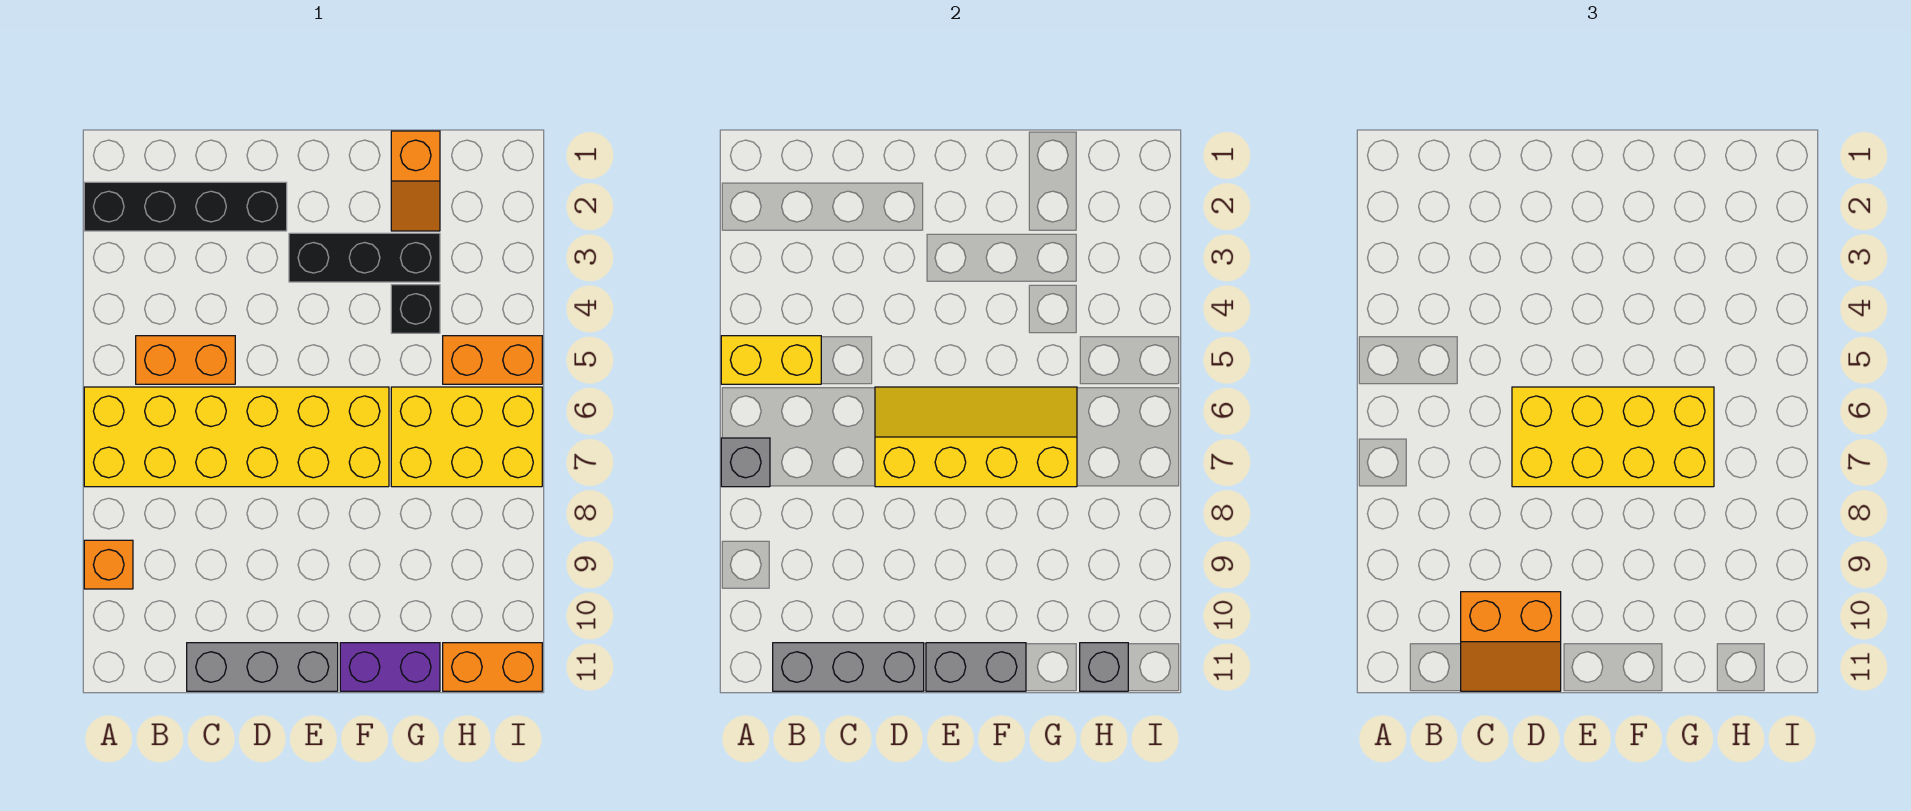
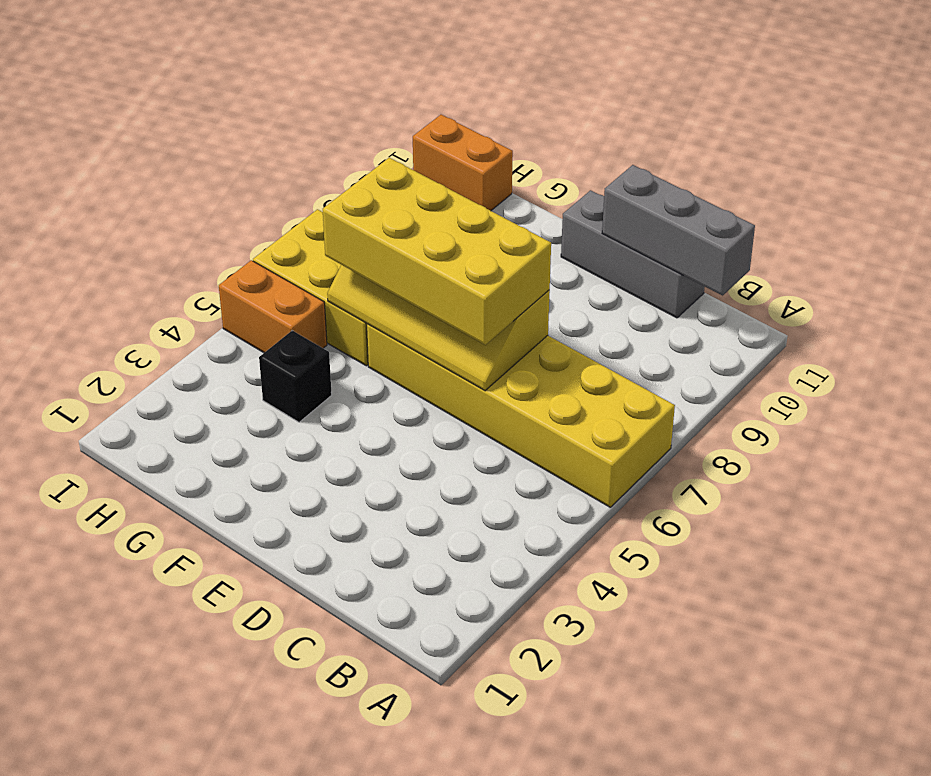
none -> black 1x4 brick [84,182,287,231]
none -> orange 1x1 brick [84,540,133,589]
none -> orange 1x2 brick [136,336,235,384]

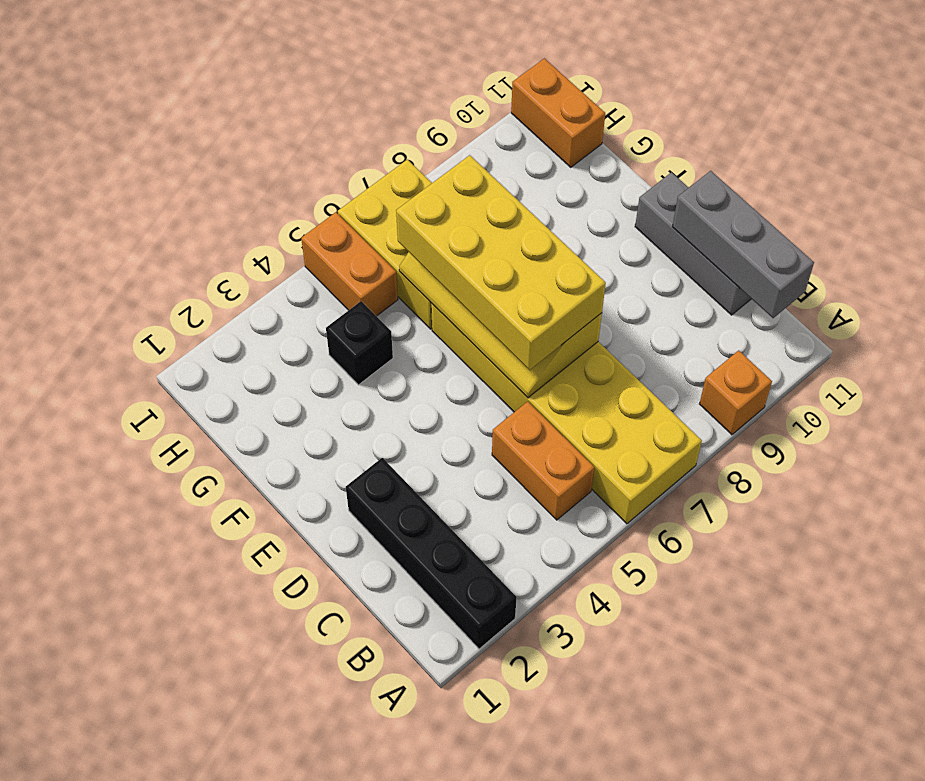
none -> black 1x3 brick [289,233,440,282]
none -> purple 1x2 brick [340,643,440,691]
none -> orange 1x2 slope [391,131,440,231]

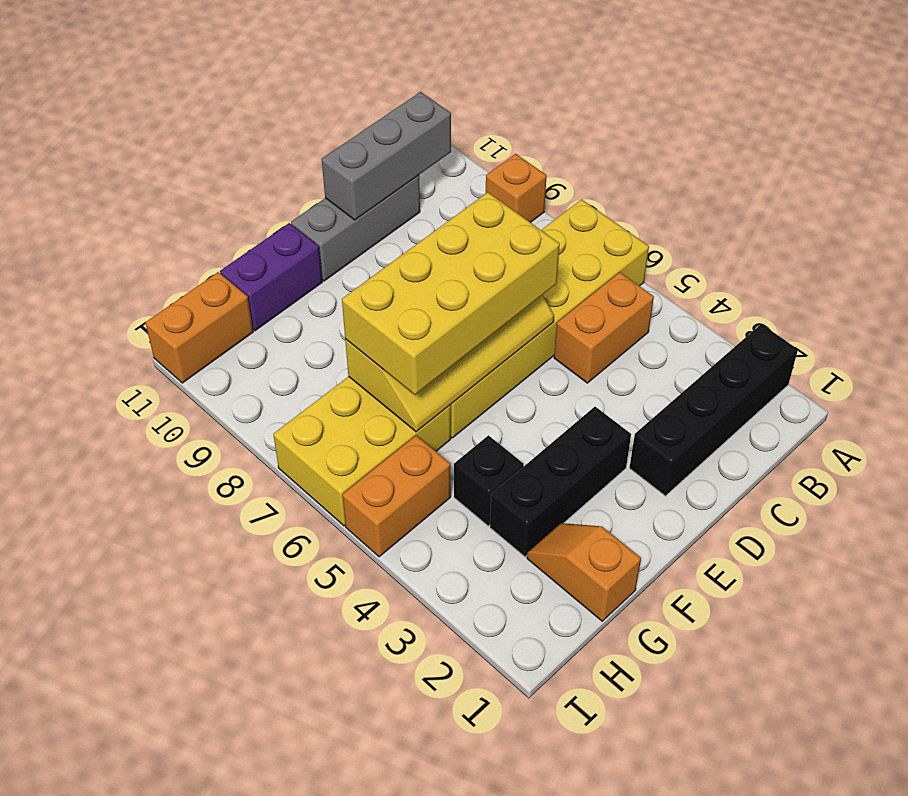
none -> yellow 1x2 brick [721,336,821,384]
none -> grey 1x1 brick [721,438,770,487]
none -> grey 1x2 brick [926,643,1026,691]

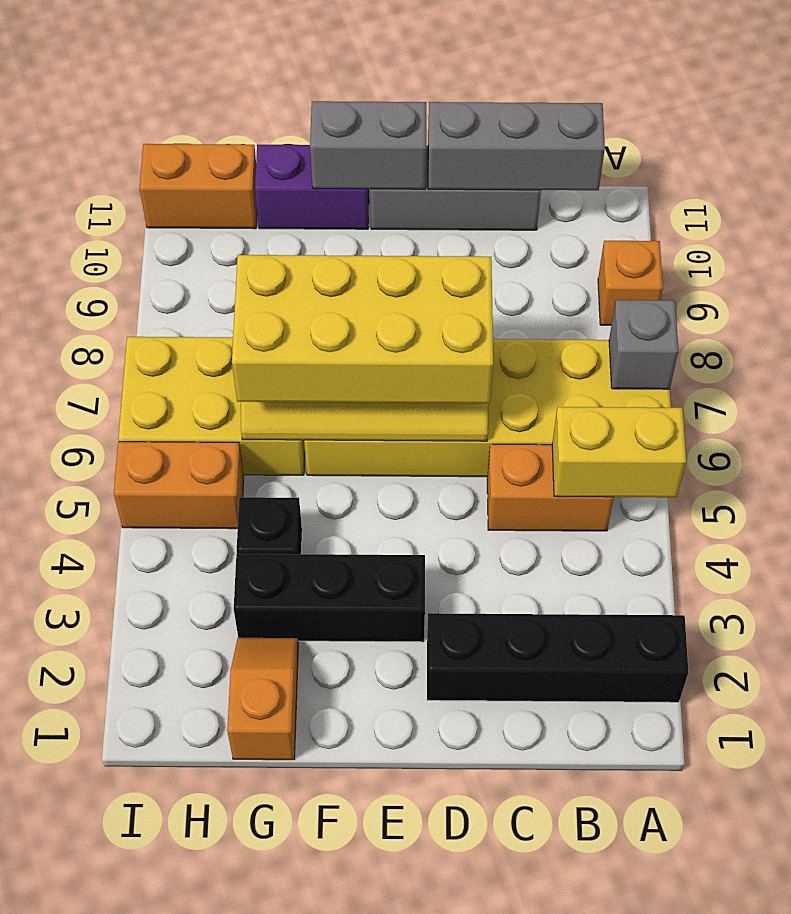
none -> grey 1x1 brick [1080,643,1128,691]
none -> orange 2x2 slope [1461,592,1561,691]

